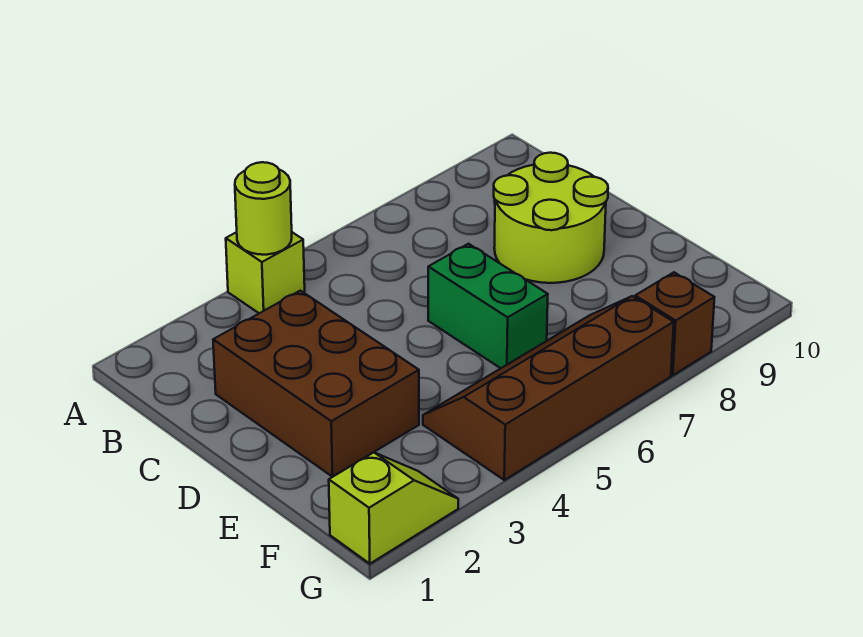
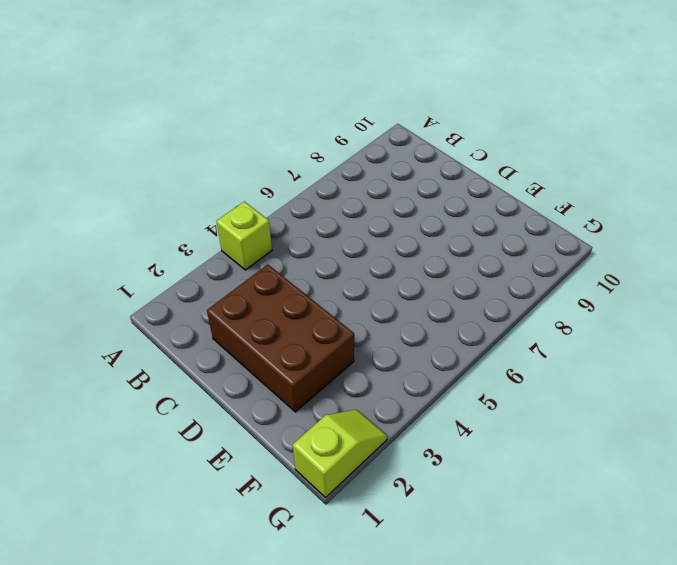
none -> lime 2x2 round brick [494,153,608,283]
none -> green 1x2 brick [428,244,548,368]

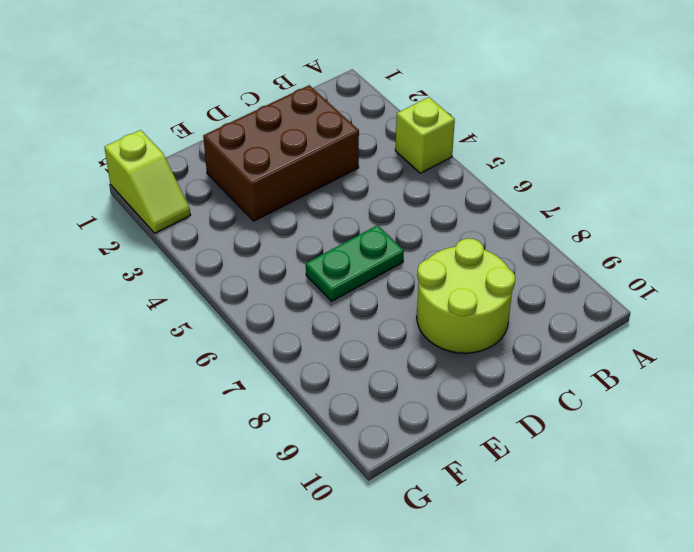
green 1x2 plate [306,225,404,301] -> green 1x2 brick [428,244,548,368]
none -> brown 2x4 slope [423,296,674,480]
none -> brown 1x1 brick [635,272,715,375]

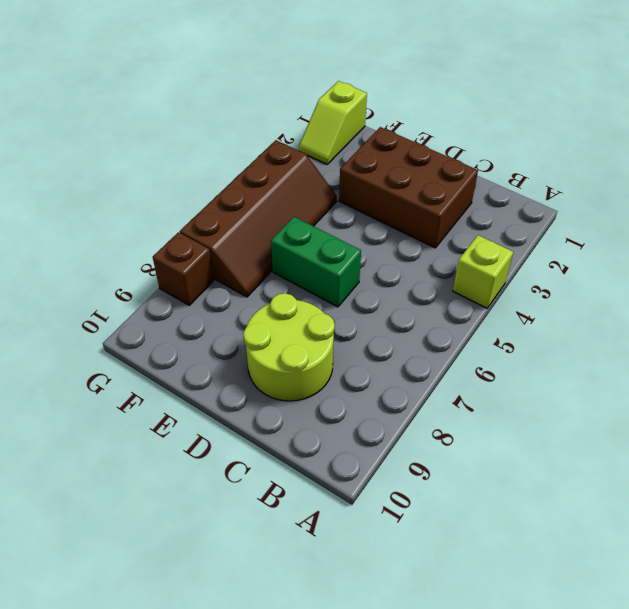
none -> lime 1x1 round brick [235,162,292,255]

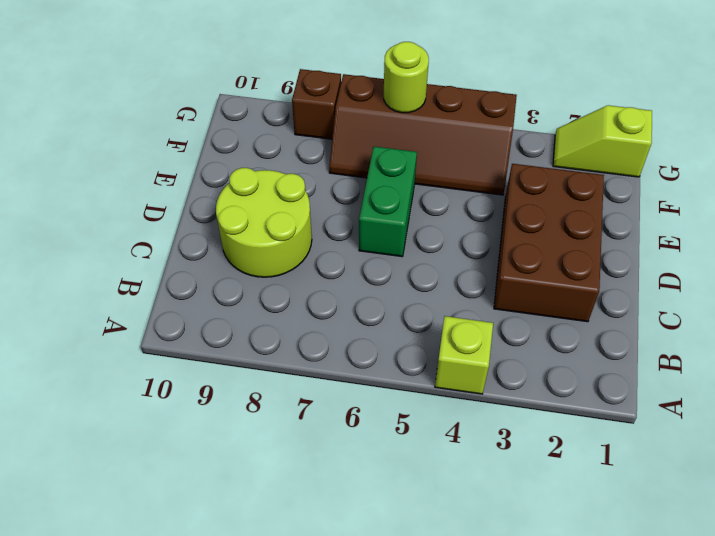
lime 1x1 round brick [384,42,429,113] -> lime 1x1 round brick moved to [235,162,292,255]

